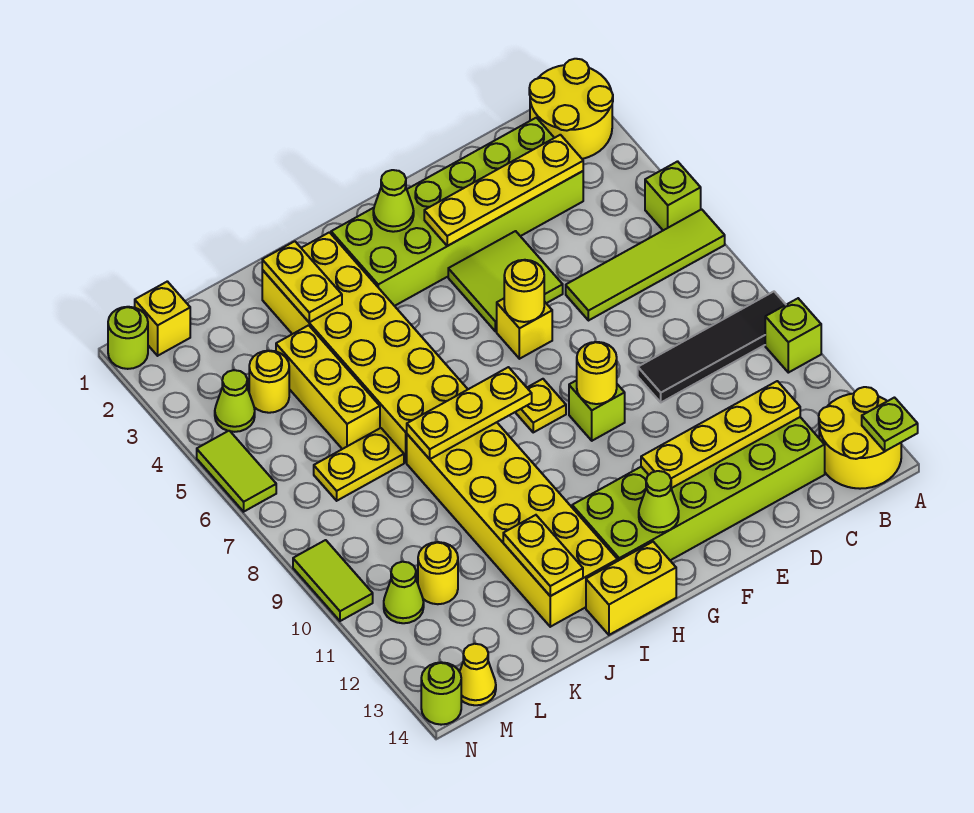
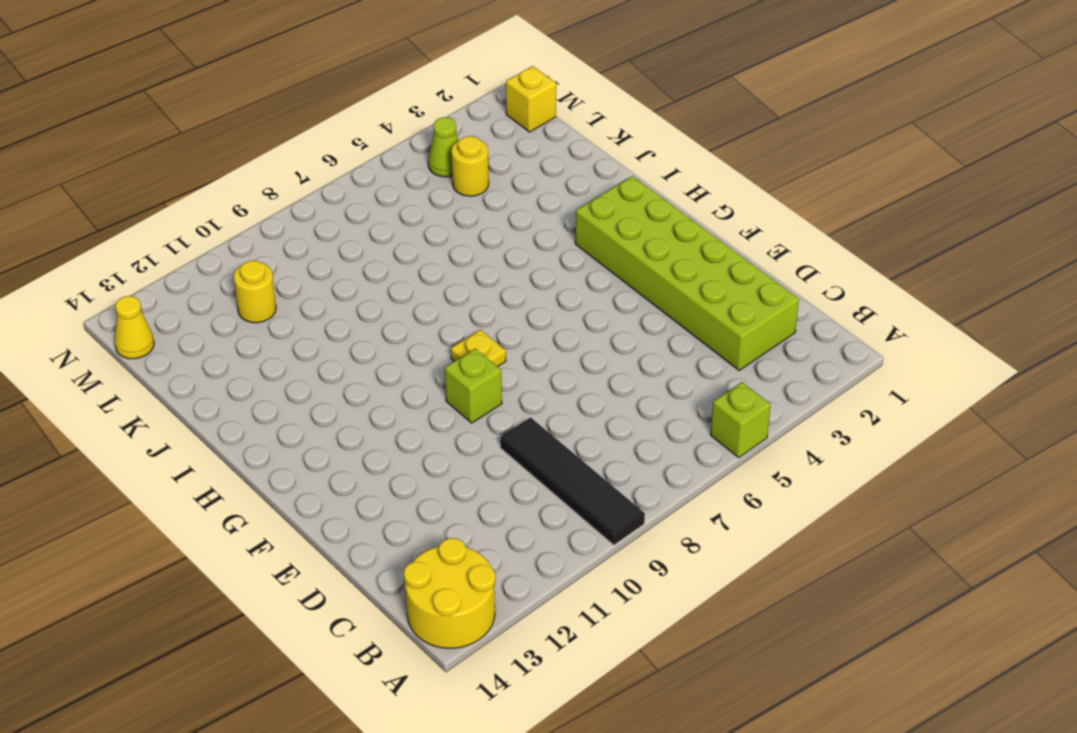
none -> yellow 2x2 round brick [529,59,613,159]
none -> lime 1x4 tile [566,209,725,321]
none -> lime 1x1 brick [765,298,821,373]
none -> lime 2x6 brick [572,417,825,561]

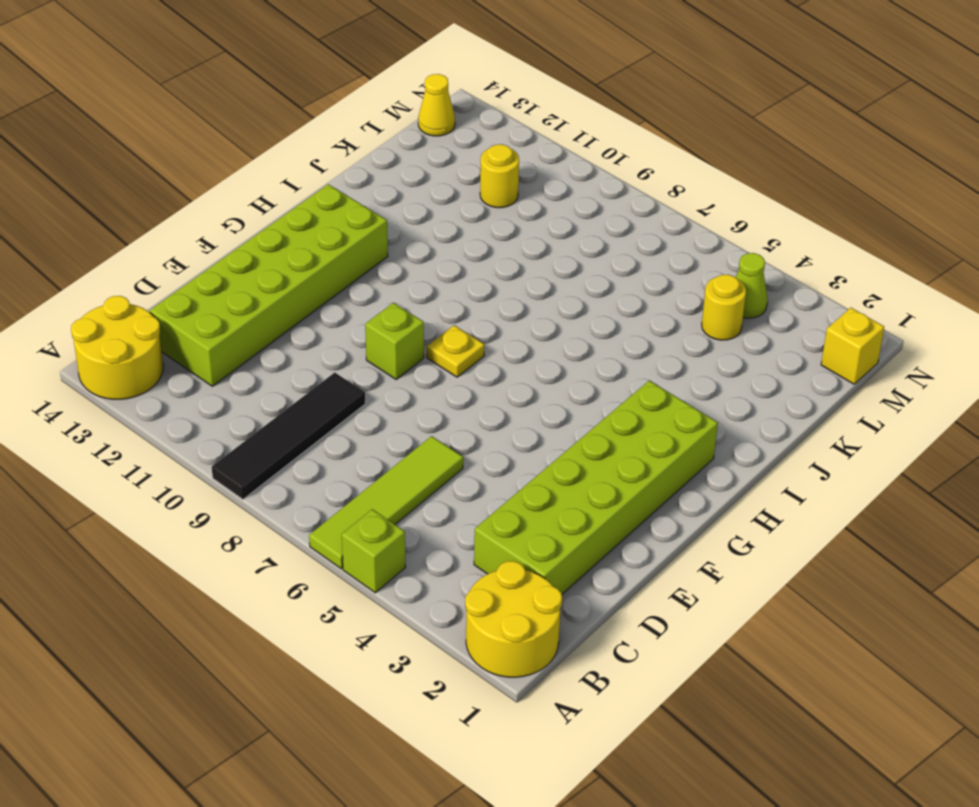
none -> lime 1x1 brick [765,298,821,373]
none -> lime 2x2 tile [448,231,563,331]
none -> yellow 1x1 brick [497,299,552,359]
none -> yellow 1x2 brick [586,542,676,635]

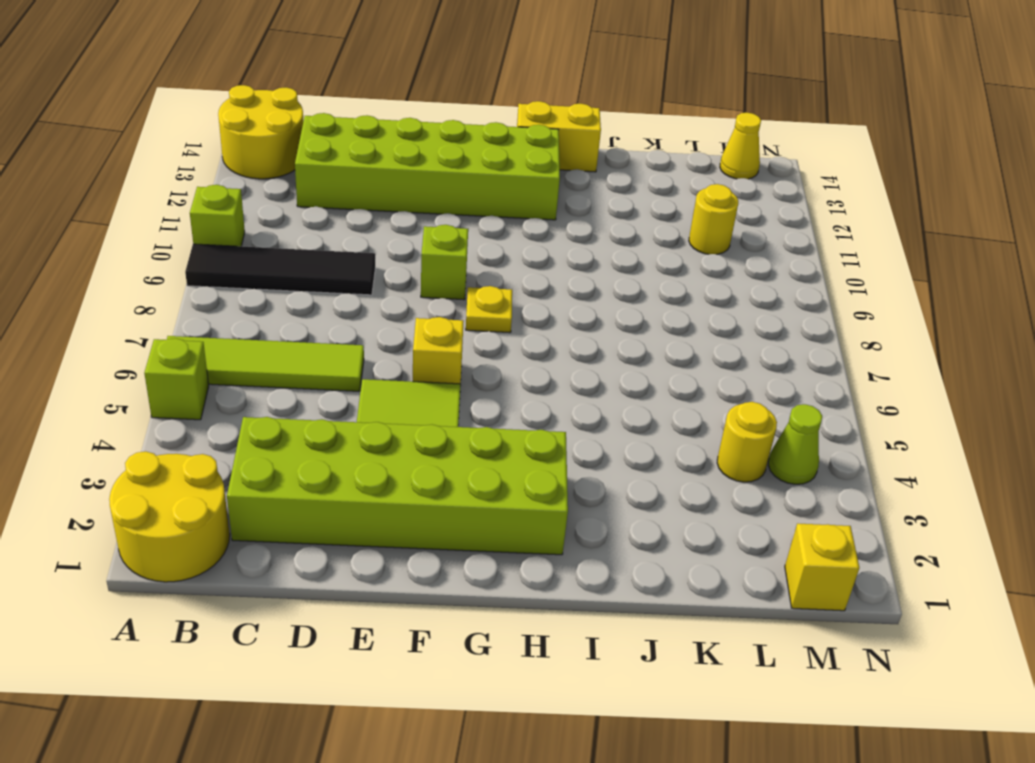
none -> yellow 2x6 brick [262,232,468,462]
none -> yellow 2x6 brick [407,422,618,627]
none -> yellow 1x3 brick [276,325,380,449]
none -> yellow 1x2 plate [314,428,404,501]

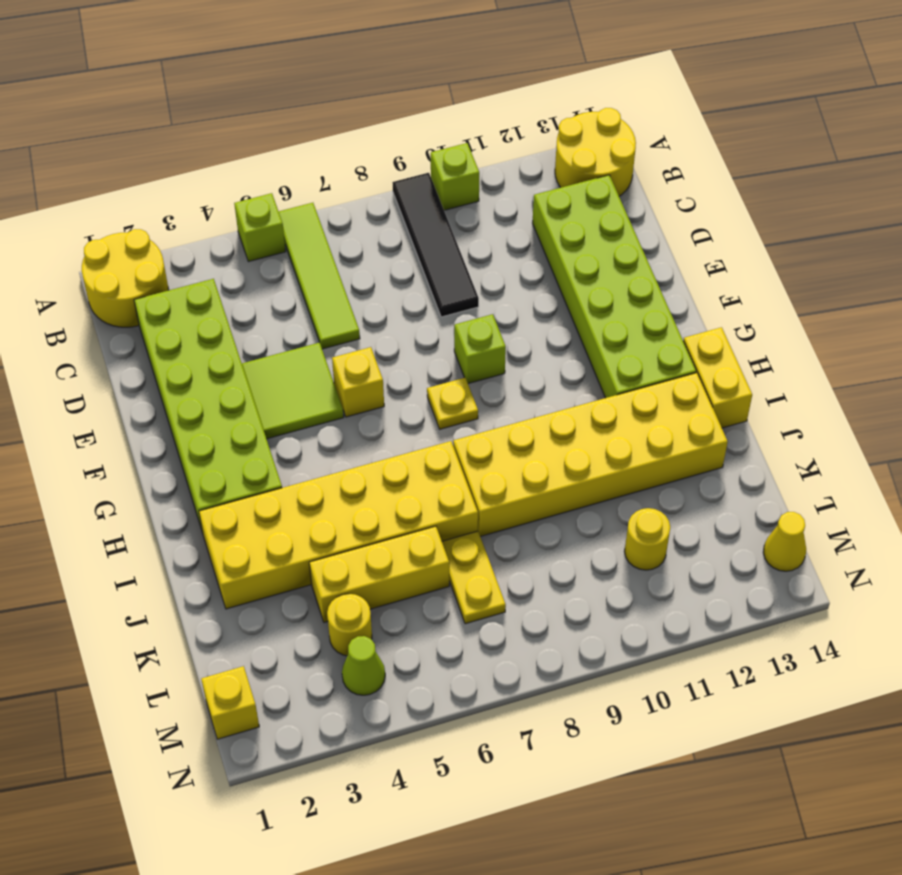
none -> lime 1x1 cone [384,562,424,623]
none -> lime 1x1 round brick [108,307,148,369]
none -> lime 1x2 tile [197,431,276,512]
none -> lime 1x2 tile [293,540,373,621]

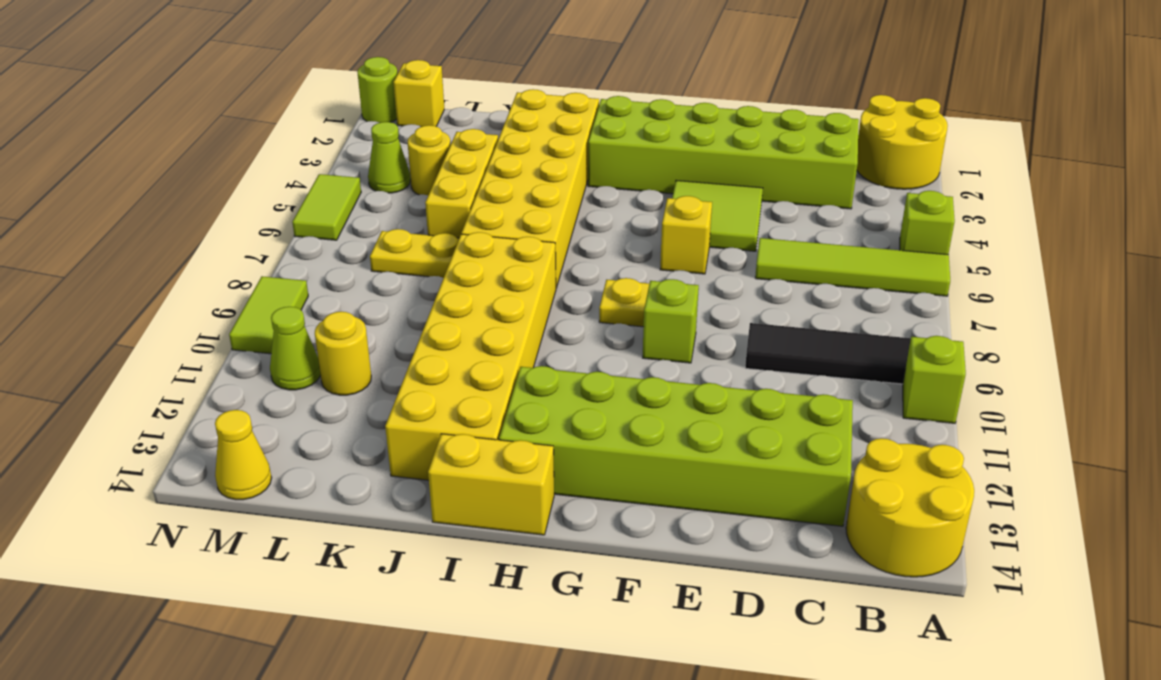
none -> lime 1x1 round brick [421,662,461,725]
none -> lime 1x1 plate [862,398,918,451]
none -> yellow 1x4 plate [424,135,583,246]
none -> yellow 1x4 plate [641,381,800,488]

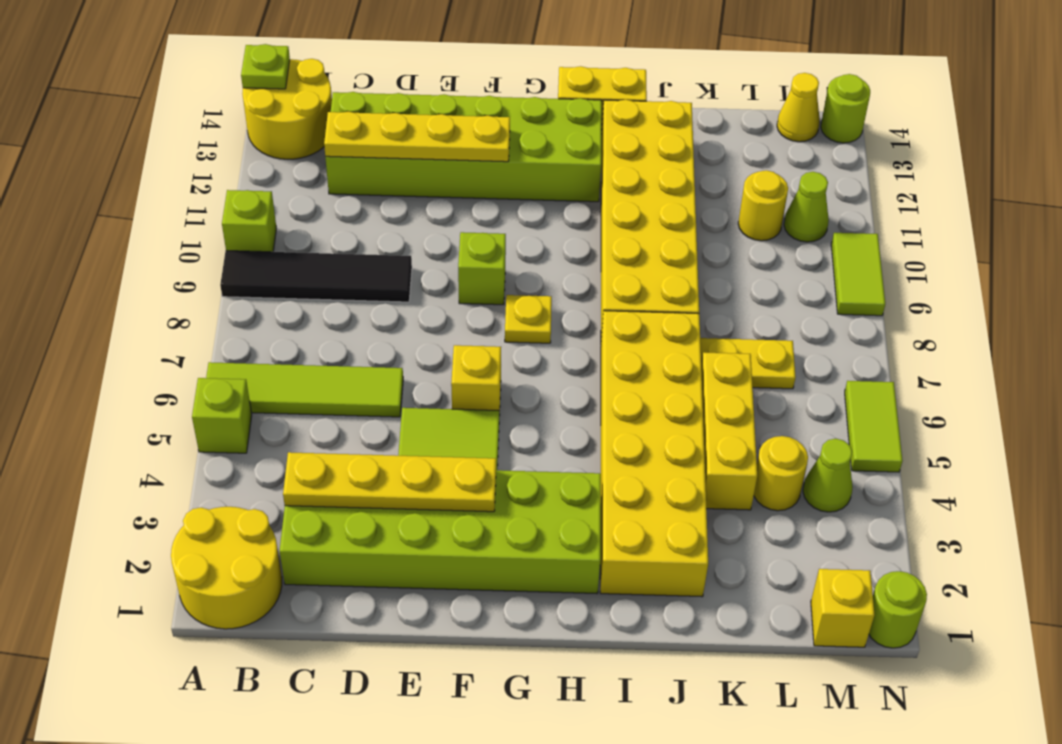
none -> yellow 1x1 round brick [504,260,544,322]
none -> yellow 1x1 round brick [577,342,617,404]
none -> lime 1x1 cone [373,170,414,232]
none -> lime 1x1 cone [639,471,679,533]

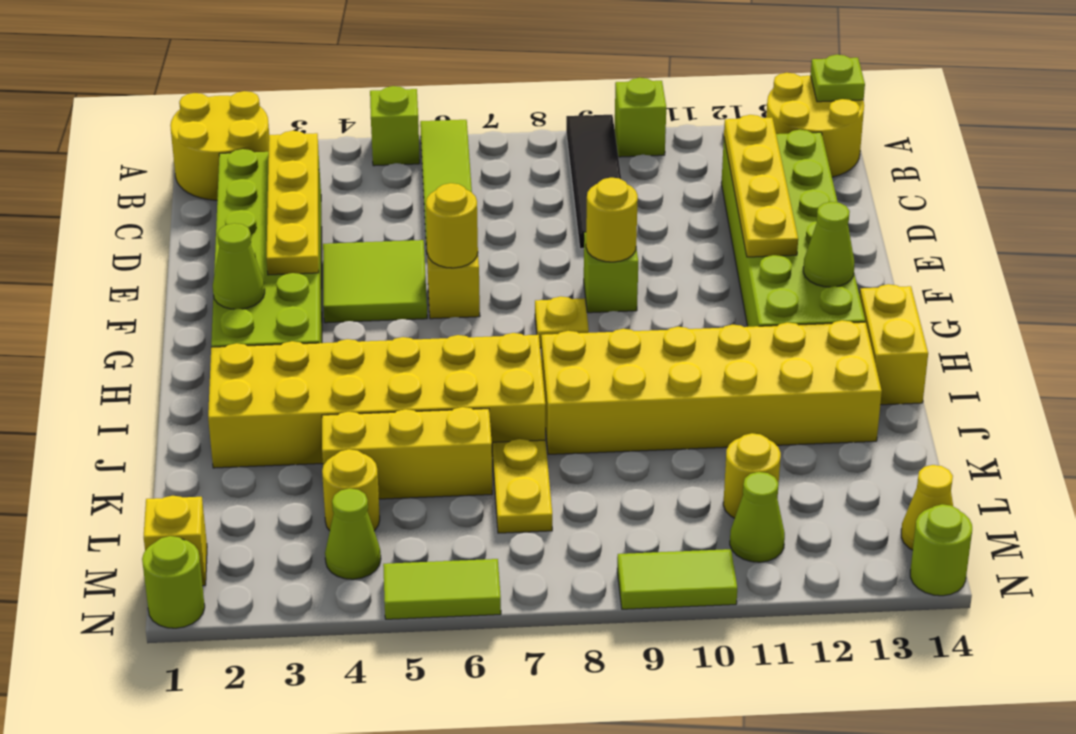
none -> yellow 1x3 plate [407,367,532,459]
none -> yellow 1x2 plate [262,241,342,322]
none -> yellow 1x2 plate [503,515,583,596]

